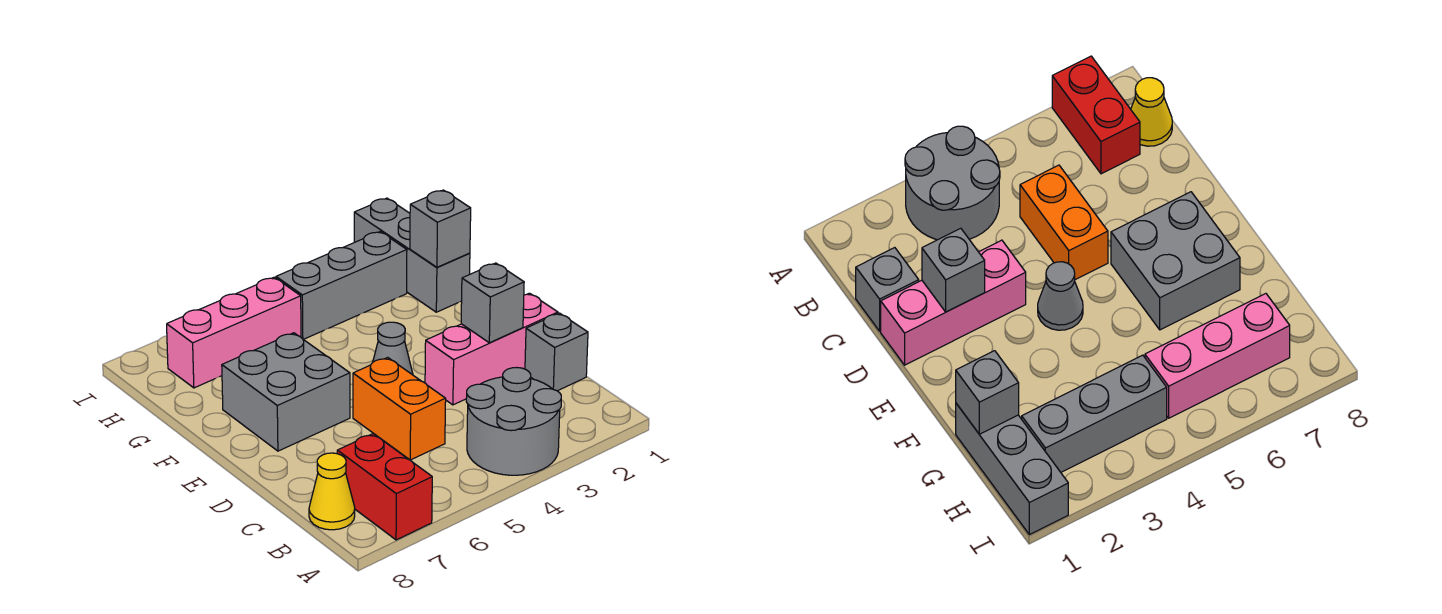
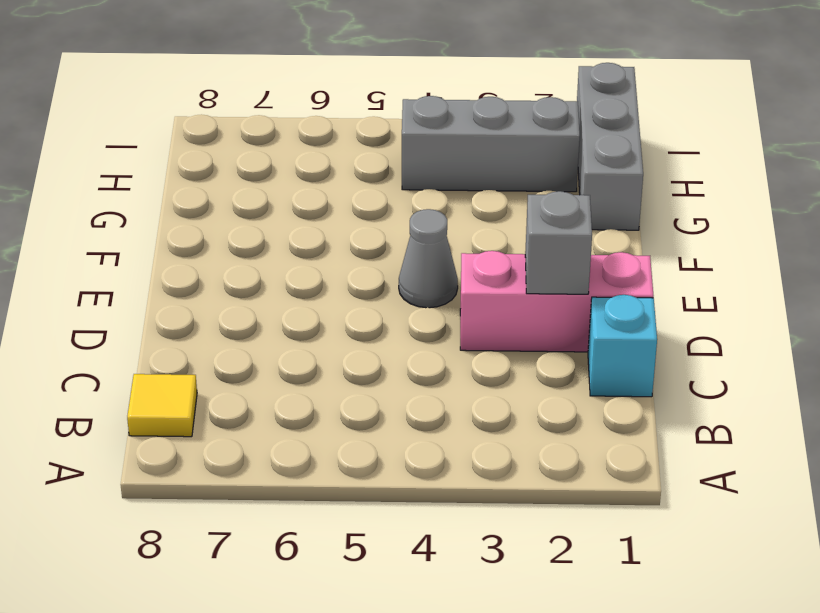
yellow 1x1 tile [127,374,197,437] -> yellow 1x1 cone [309,453,355,530]
cyan 1x1 brick [588,295,657,397] -> grey 1x1 brick [525,313,588,391]
none -> grey 2x2 round brick [466,367,561,475]
none -> red 1x2 brick [337,434,432,540]
none -> orange 1x2 brick [353,357,446,460]

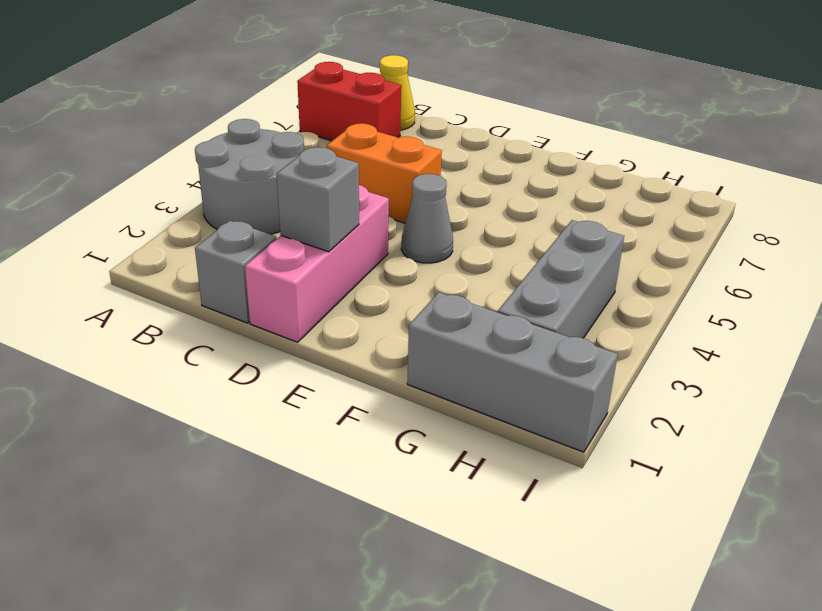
none -> grey 2x2 brick [222,333,350,451]
none -> pink 1x3 brick [167,277,301,388]
none -> grey 1x1 brick [410,190,471,267]

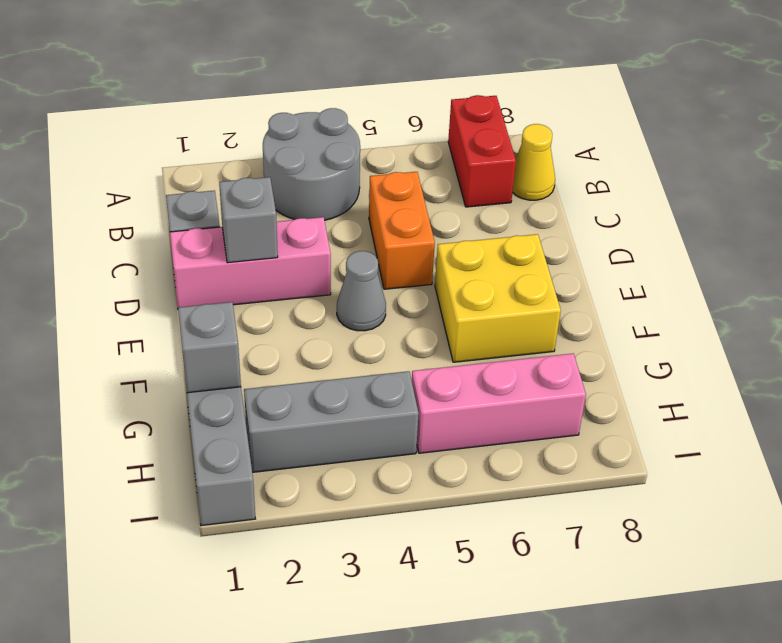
yellow 2x2 brick [435,234,561,362] -> grey 2x2 brick [222,333,350,451]

